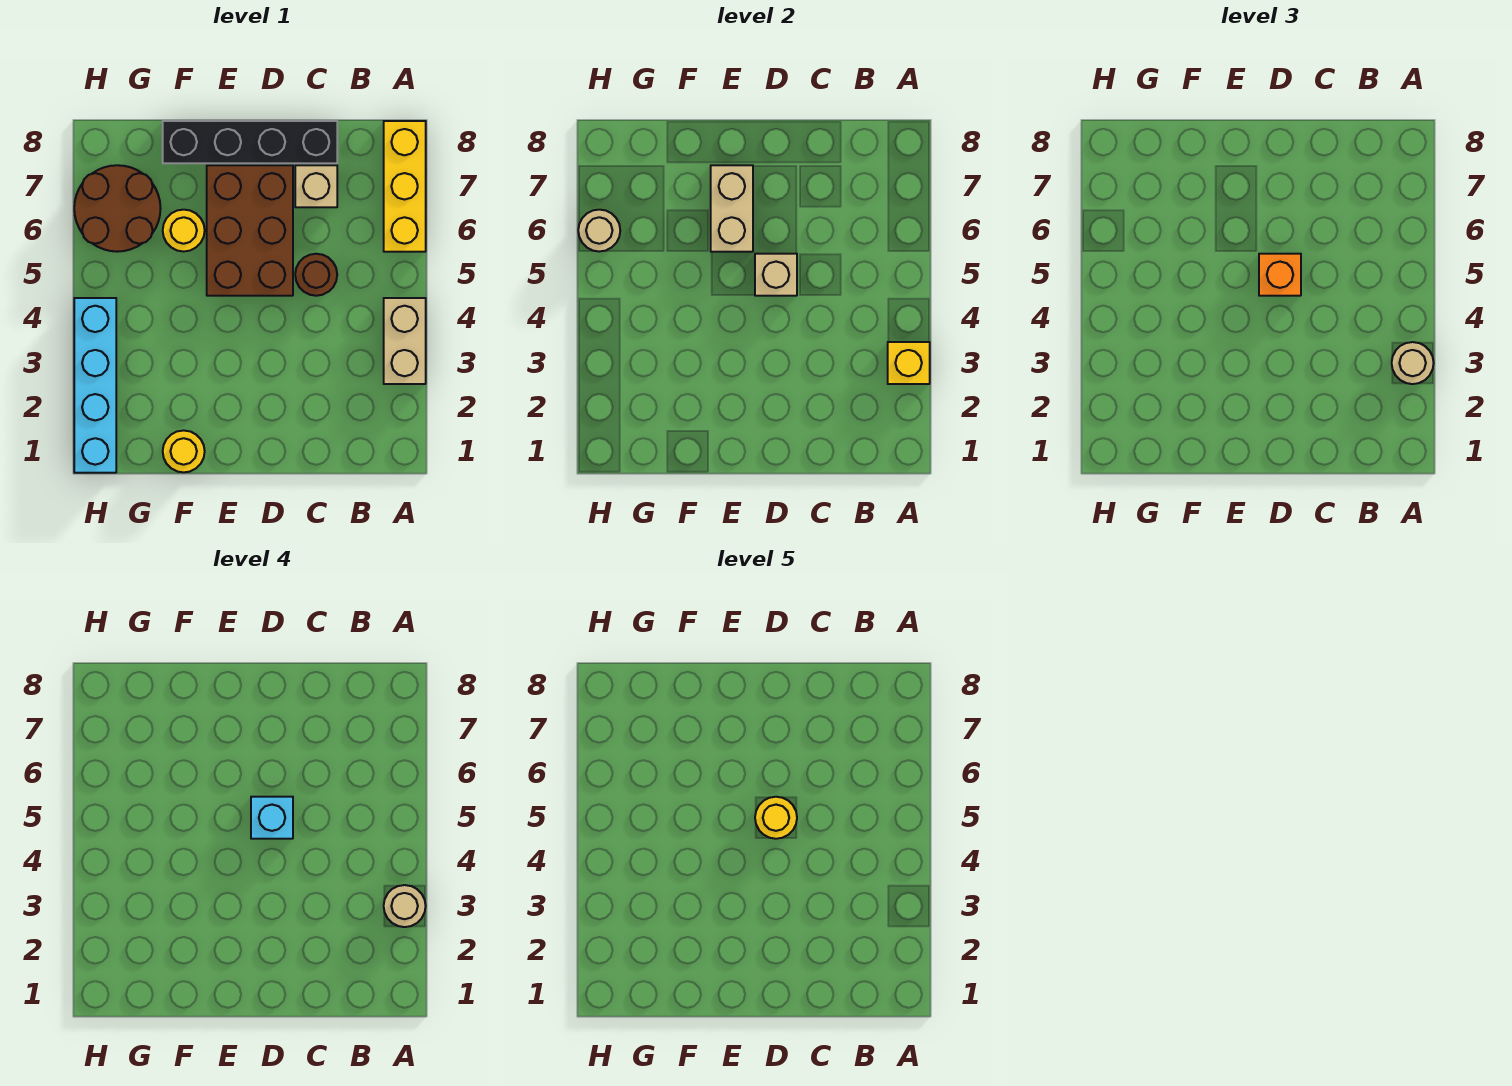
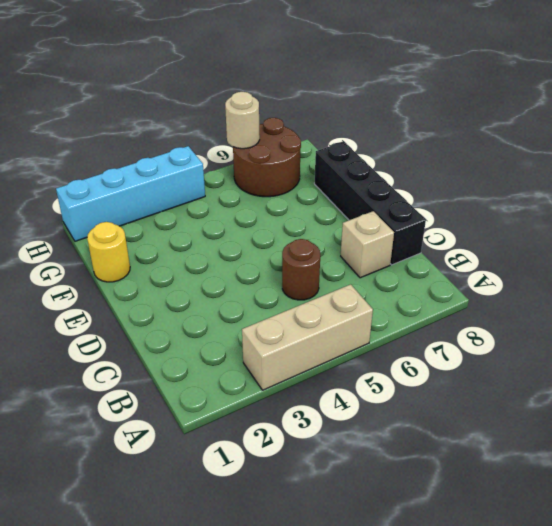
tan 1x3 brick [242,284,373,390] -> tan 1x2 brick [384,298,426,384]
none -> yellow 1x3 brick [384,121,426,252]
none -> brown 2x3 brick [207,165,293,296]
none -> yellow 1x1 round brick [163,210,205,252]

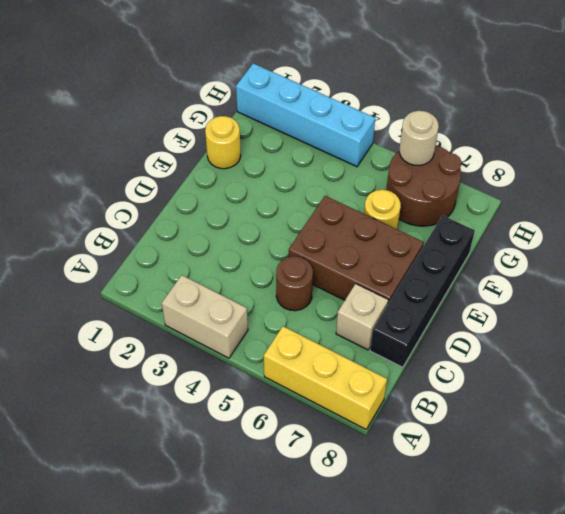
none -> yellow 1x1 brick [888,342,930,384]
none -> tan 1x1 brick [755,254,797,296]
none -> tan 1x2 brick [711,165,753,252]

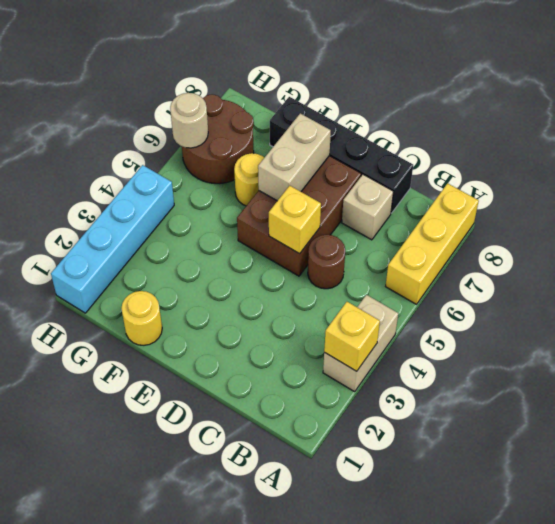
yellow 1x1 brick [269,186,321,254] -> tan 1x1 brick [755,254,797,296]
none -> tan 1x1 round brick [1392,342,1434,384]
none -> orange 1x1 brick [1259,254,1301,296]
none -> tan 1x1 round brick [384,885,426,927]

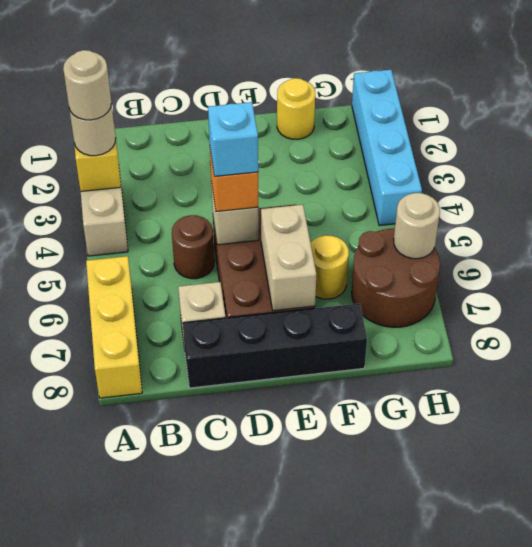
none -> yellow 1x1 round brick [755,797,797,839]

